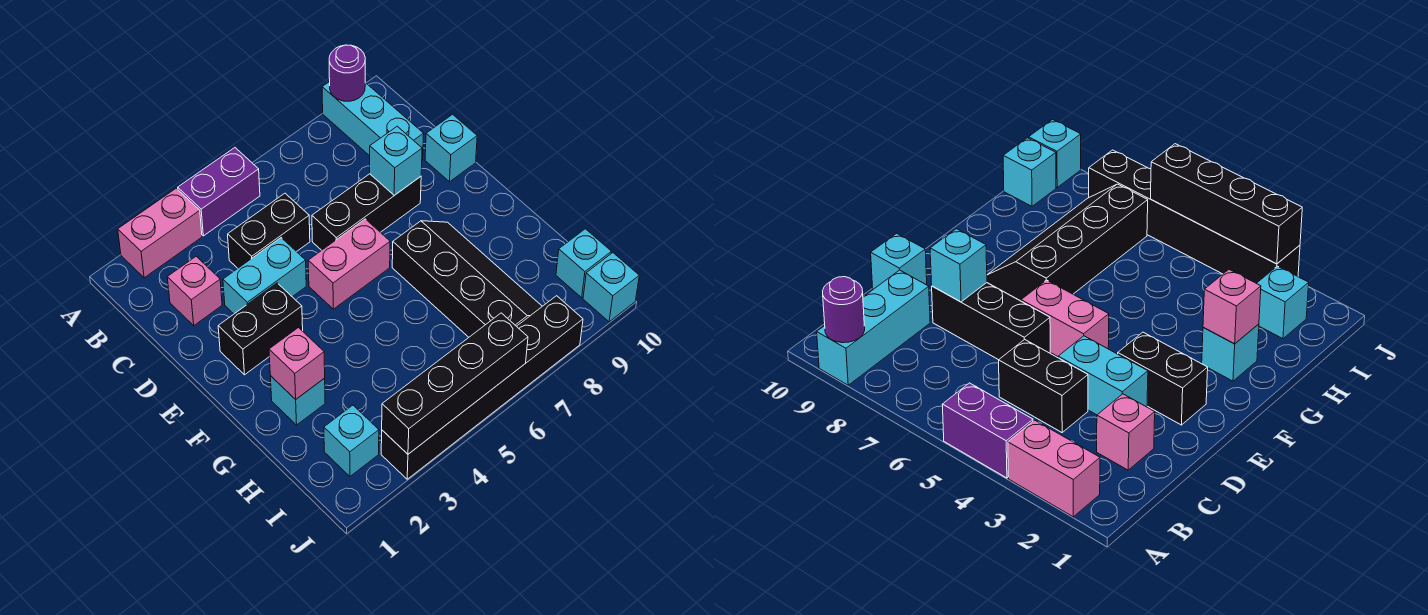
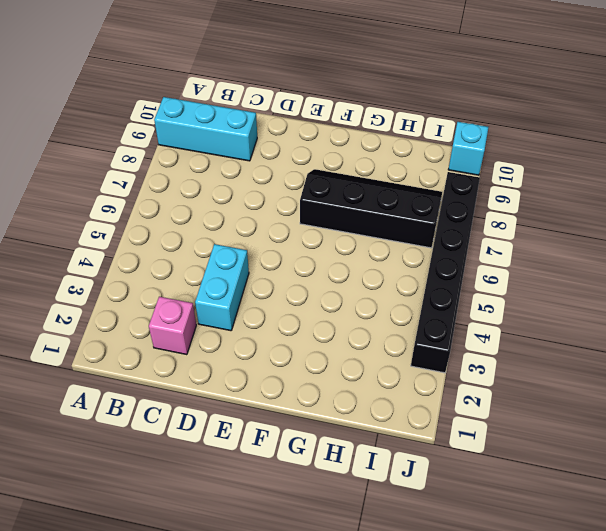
none -> pink 1x2 brick [118,188,202,278]
none -> purple 1x2 brick [178,148,260,236]
none -> black 1x2 brick [228,193,310,268]

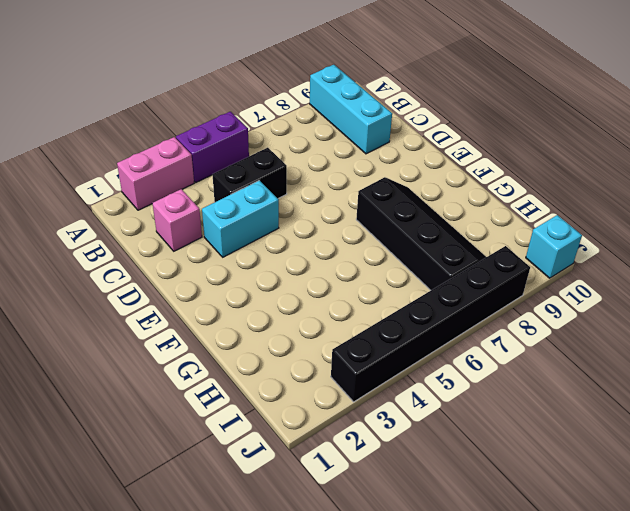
none -> black 1x3 brick [312,174,421,250]
none -> cyan 1x1 brick [425,114,477,182]
none -> black 1x2 brick [218,283,303,375]

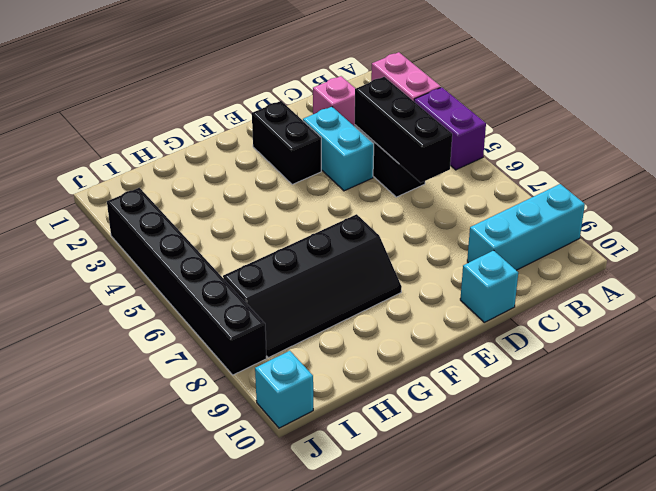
black 1x3 brick [355,77,452,183] -> black 1x3 brick moved to [312,174,421,250]
none -> pink 1x2 brick [308,219,390,309]
none -> cyan 1x1 brick [270,376,325,425]
none -> cyan 1x1 brick [324,405,379,476]

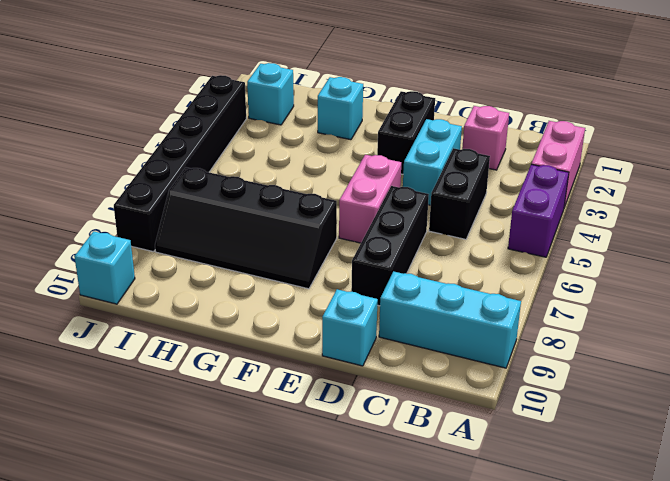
none -> cyan 1x1 brick [556,229,611,298]
none -> purple 1x1 round brick [329,45,365,101]
none -> cyan 1x1 brick [370,126,422,195]

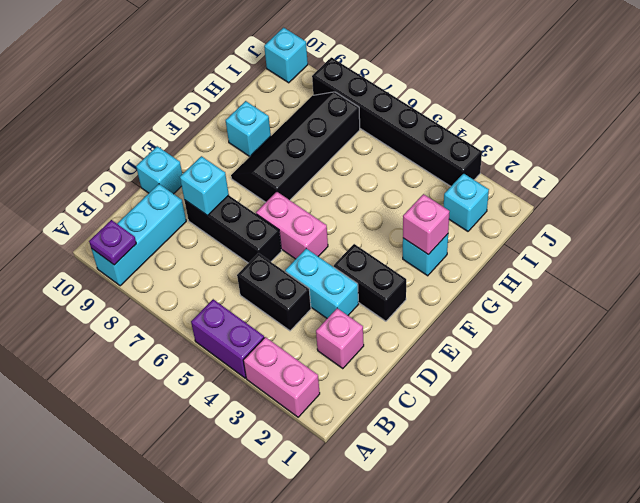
purple 1x1 plate [89,220,136,265] -> purple 1x1 round brick [329,45,365,101]
cyan 1x1 brick [226,101,271,157] -> cyan 1x1 brick moved to [556,229,611,298]
none -> black 1x4 brick [382,313,528,454]

